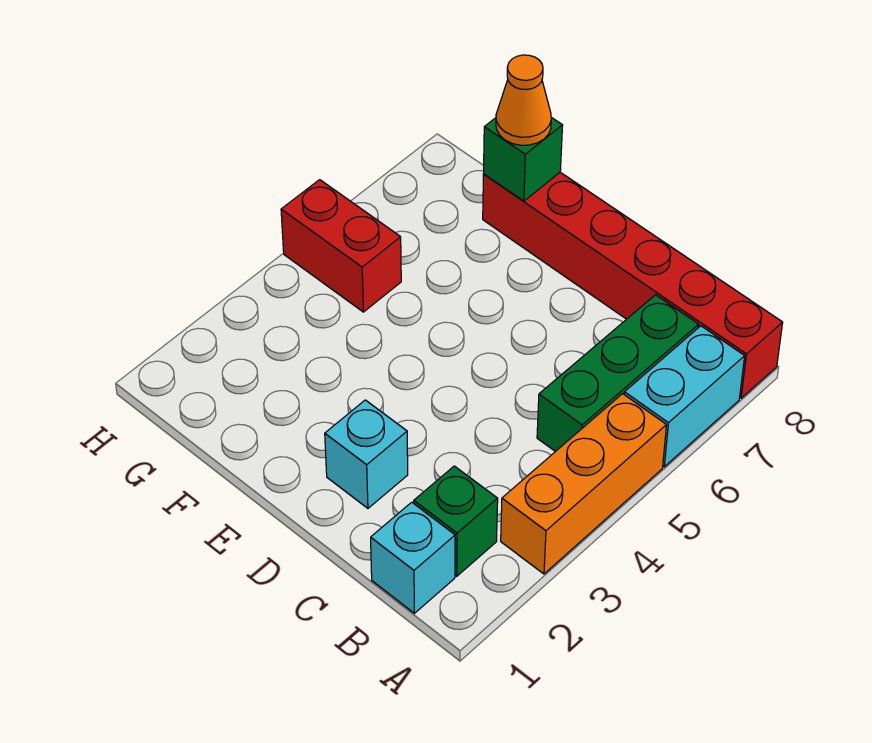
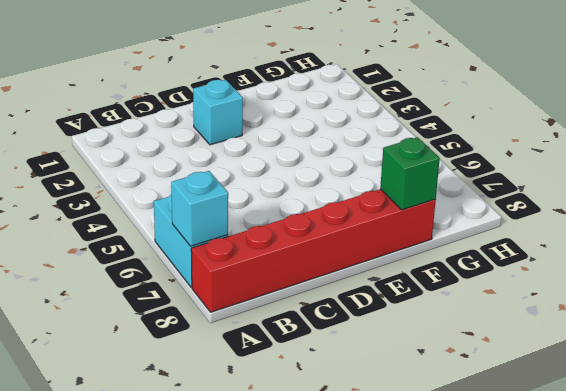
cyan 1x1 brick [171,171,228,246] -> cyan 1x1 brick moved to [371,502,455,613]
none -> orange 1x3 brick [501,394,666,574]
none -> green 1x1 brick [414,466,498,576]

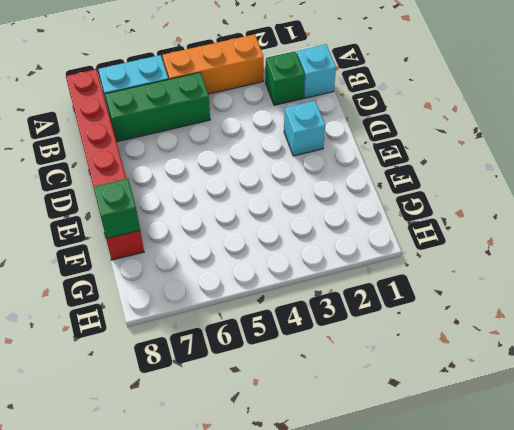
none -> red 1x2 brick [281,180,401,312]
none -> orange 1x1 cone [496,55,551,145]

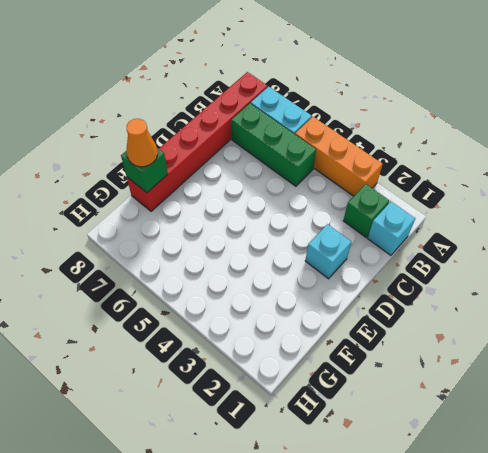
none -> red 1x2 brick [281,180,401,312]

